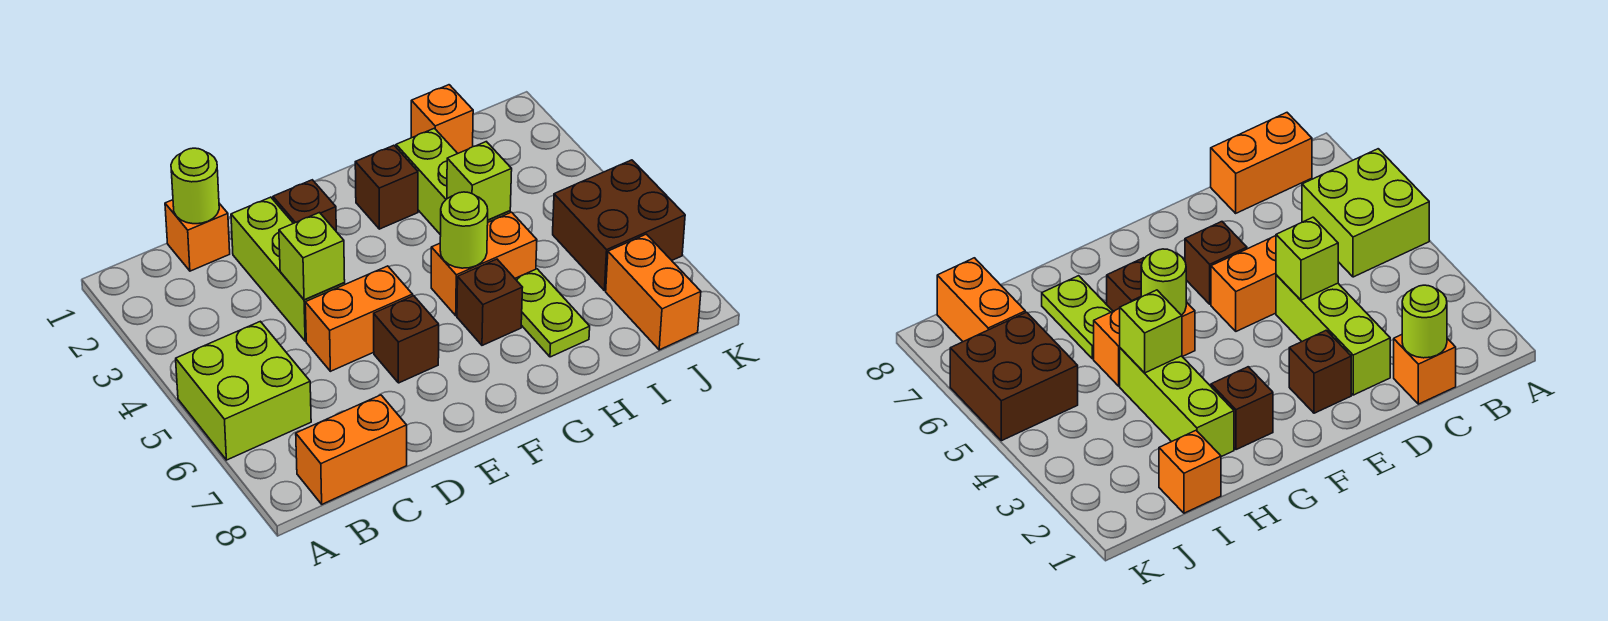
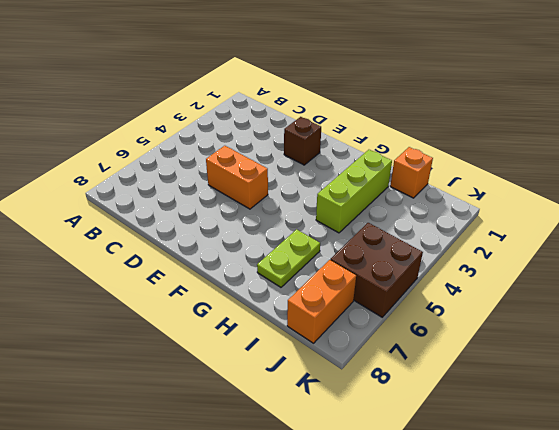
none -> lime 2x2 brick [176,321,311,460]
none -> orange 1x2 brick [296,395,407,504]
none -> orange 1x1 brick [165,200,230,271]

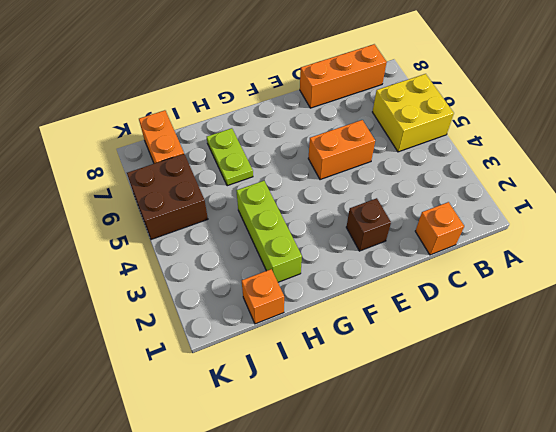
yellow 2x2 brick [373,74,454,152] -> lime 2x2 brick [176,321,311,460]
orange 1x3 brick [300,44,387,108] -> orange 1x2 brick [296,395,407,504]
none -> lime 1x3 brick [231,197,345,341]
none -> brown 1x1 brick [374,296,439,383]
none -> brown 1x1 brick [355,145,418,229]

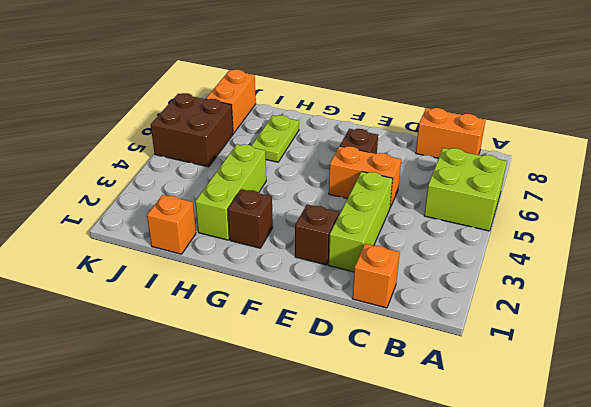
none -> orange 1x2 brick [431,212,537,316]
none -> brown 1x1 brick [457,259,523,345]
none -> lime 1x1 round brick [171,148,219,224]

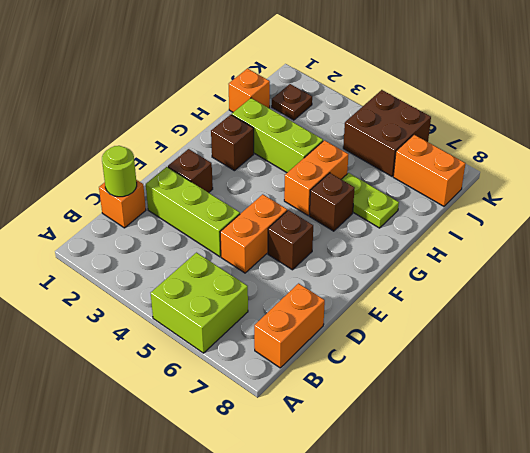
brown 1x1 plate [272,84,312,120] -> none
none -> lime 1x1 brick [279,213,345,300]
none -> lime 1x1 round brick [440,192,488,268]
none -> lime 1x1 brick [447,142,512,220]

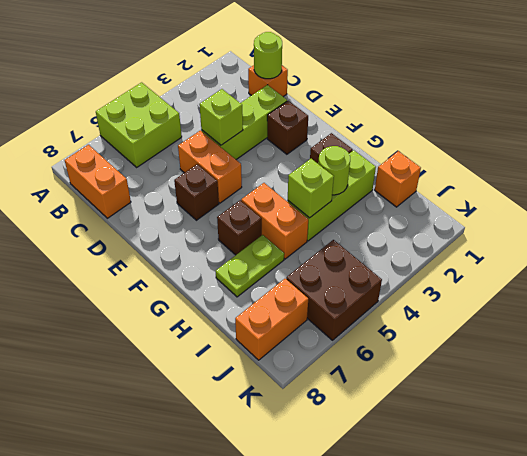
lime 1x1 round brick [318,146,350,195] -> lime 1x1 round brick moved to [440,192,488,268]

